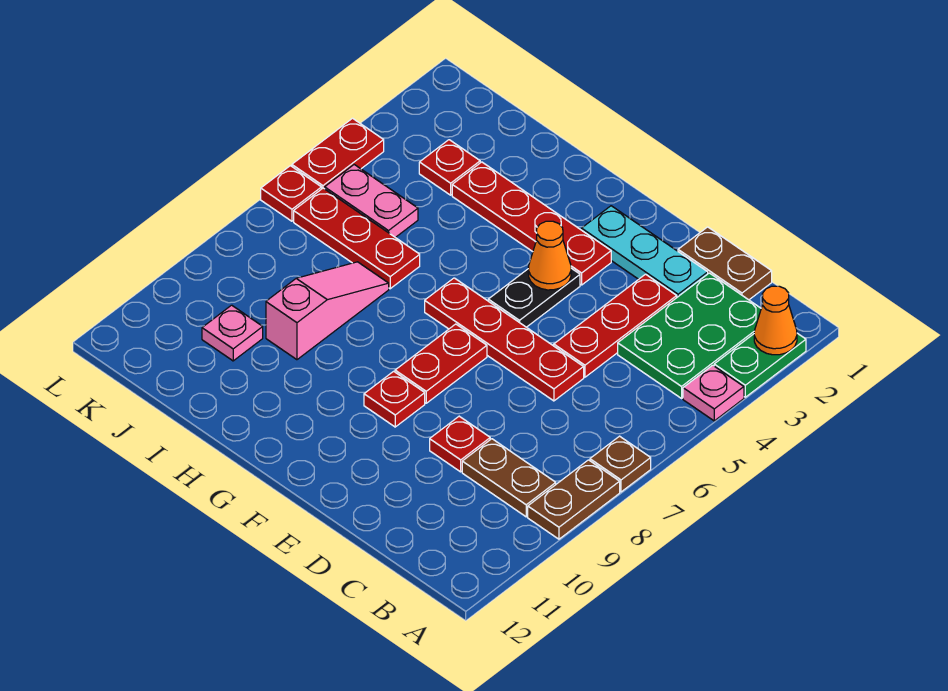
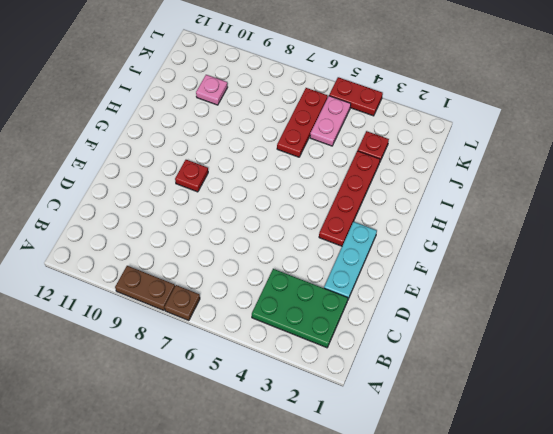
none -> green 1x2 plate [714,333,806,397]
none -> pink 1x1 plate [683,365,744,421]
none -> brown 1x2 plate [462,439,556,517]

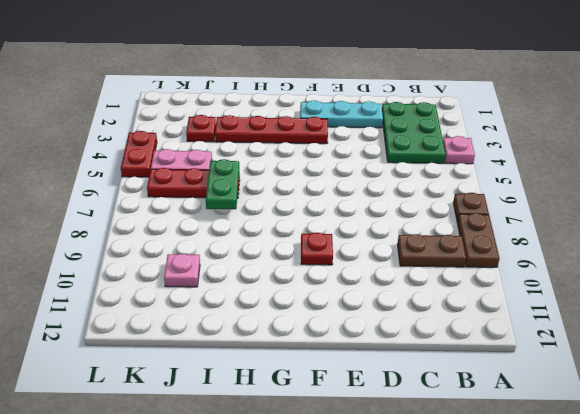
green 1x2 plate [206,159,239,209] -> green 1x2 plate moved to [714,333,806,397]
none -> brown 1x2 plate [678,227,772,300]
none -> red 1x3 plate [554,274,677,377]
none -> red 1x4 plate [425,278,584,401]

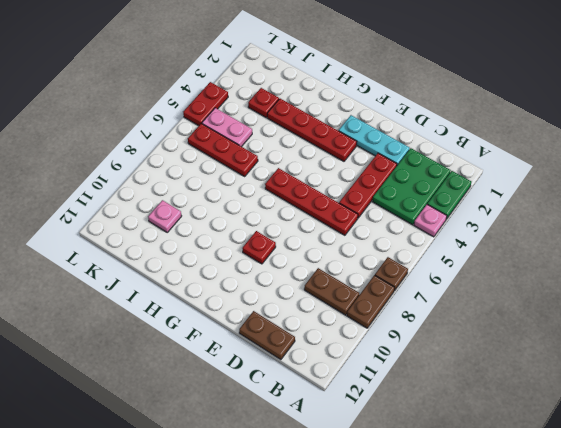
brown 1x2 plate [239,311,295,360] -> brown 1x2 plate moved to [678,227,772,300]
none -> red 1x1 plate [430,416,490,472]
none -> black 1x2 plate [488,268,580,327]
none -> red 1x2 plate [395,324,487,403]

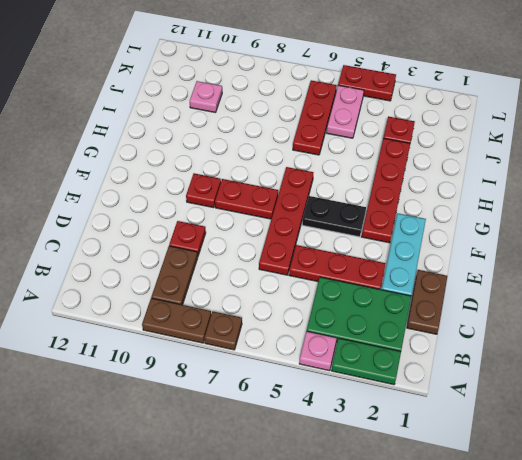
none -> pink 1x3 slope [266,262,389,360]
none -> red 1x1 plate [261,166,322,221]
none -> orange 1x1 cone [754,286,797,355]

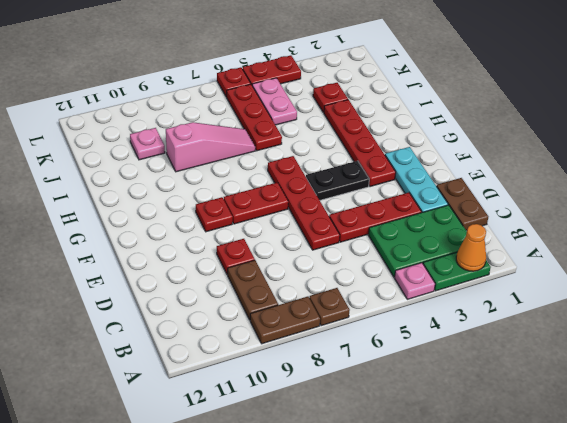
none -> orange 1x1 cone [528,221,571,290]

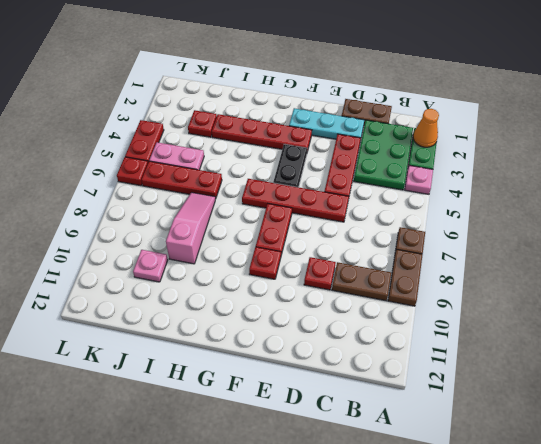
none -> orange 1x1 cone [528,221,571,290]

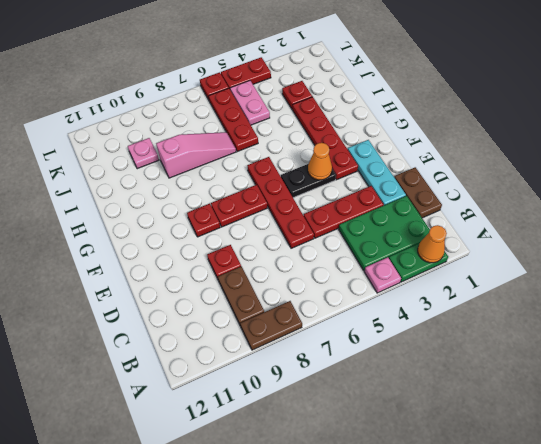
none -> brown 1x1 plate [590,436,651,492]

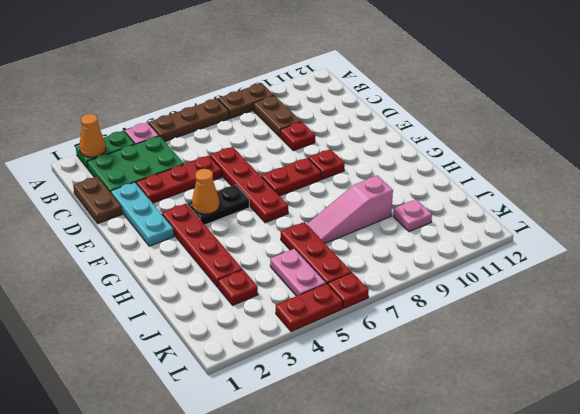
brown 1x3 plate [149,99,229,141] -> brown 1x1 plate [590,436,651,492]

